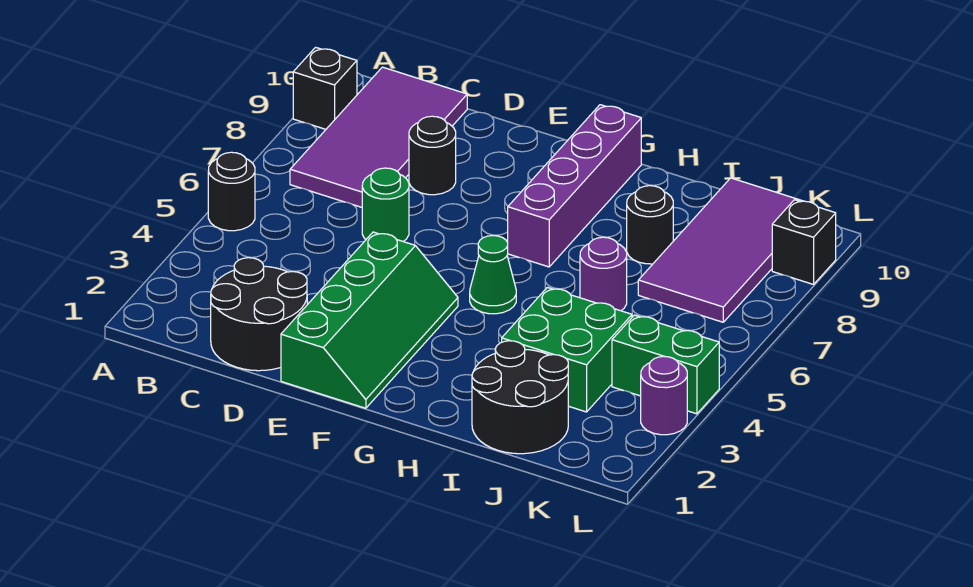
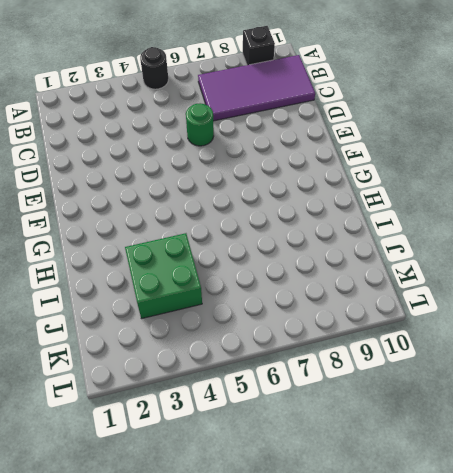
none -> black 2x2 round brick [211,258,307,371]
none -> black 1x1 round brick [409,116,456,195]
none -> green 2x4 slope [281,232,458,408]

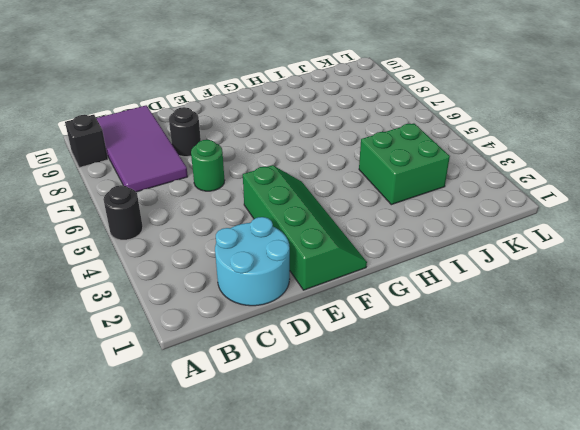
cyan 2x2 round brick [215,217,290,306] -> black 2x2 round brick [211,258,307,371]
none -> green 1x1 cone [470,236,516,314]
none -> purple 1x4 brick [508,105,641,267]
none -> black 2x2 round brick [472,341,568,454]

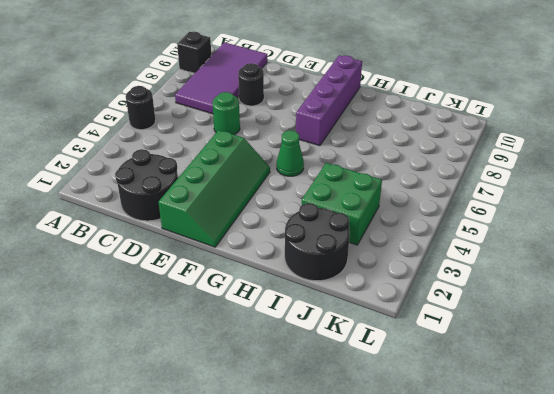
none -> purple 1x1 round brick [580,237,627,311]
none -> black 1x1 round brick [627,186,673,264]
none -> purple 2x4 tile [638,178,802,322]

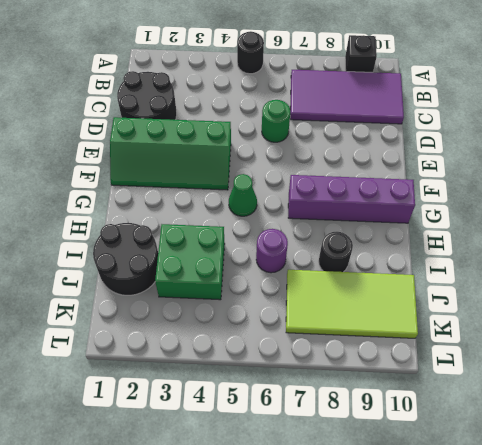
lime 2x4 tile [286,270,418,338] -> purple 2x4 tile [638,178,802,322]
none -> black 1x1 round brick [409,116,456,195]
none -> green 1x2 brick [612,315,719,414]
none -> purple 1x1 round brick [641,356,687,435]

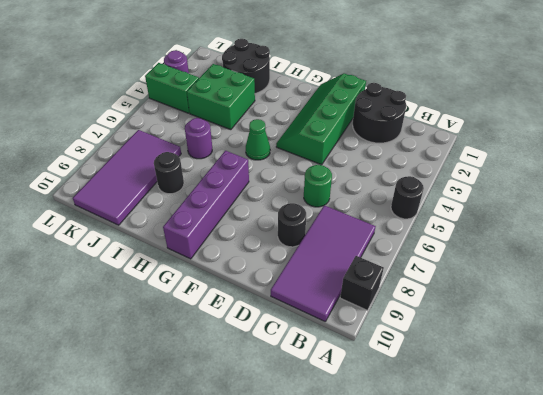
none -> black 1x1 brick [772,200,836,284]

